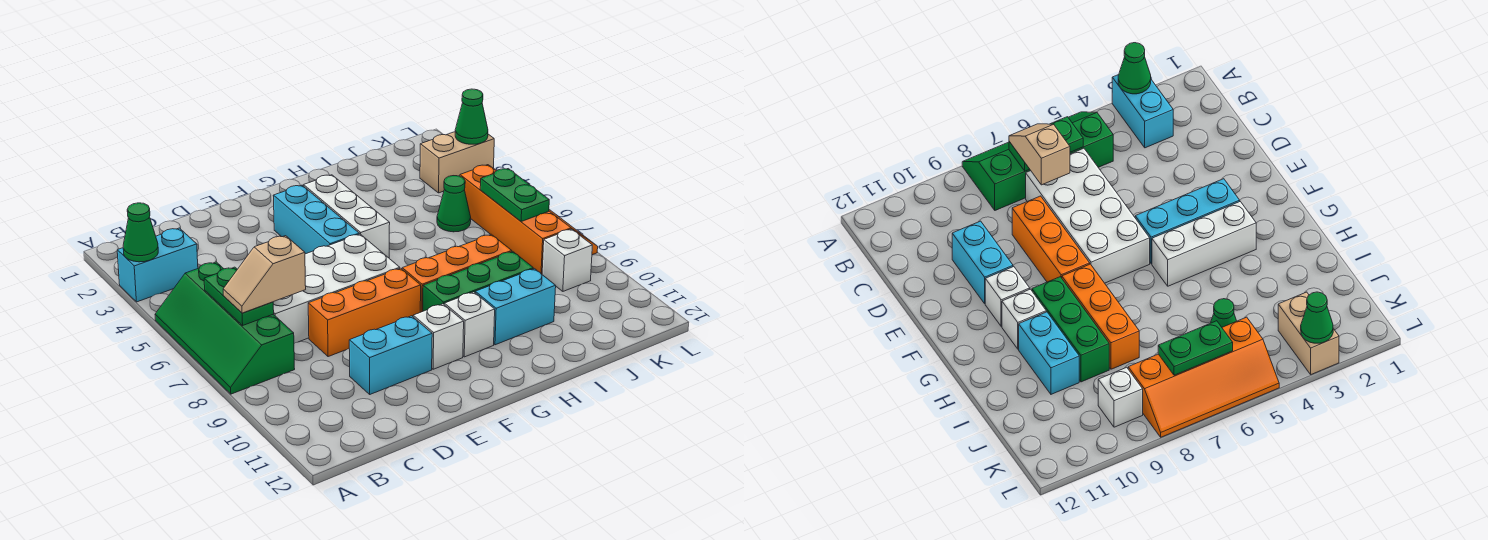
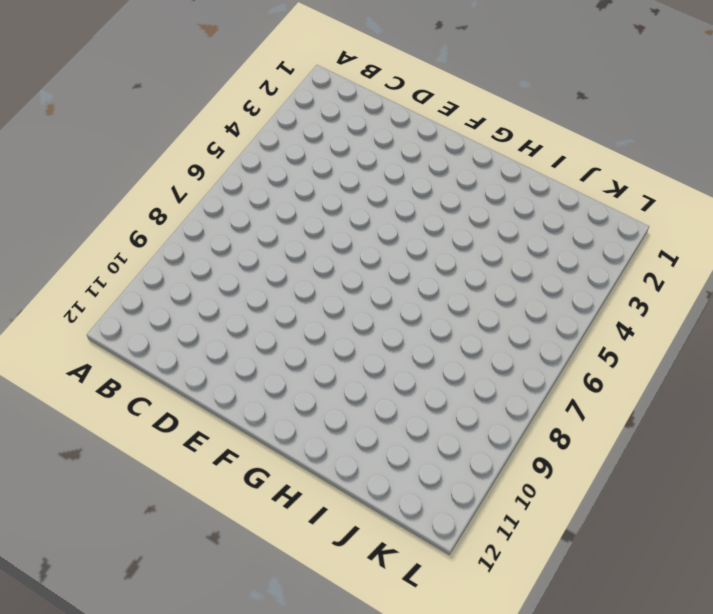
none -> cyan 1x2 brick [117,228,198,302]
none -> green 2x4 slope [155,262,295,394]
none -> white 2x4 brick [273,234,400,343]

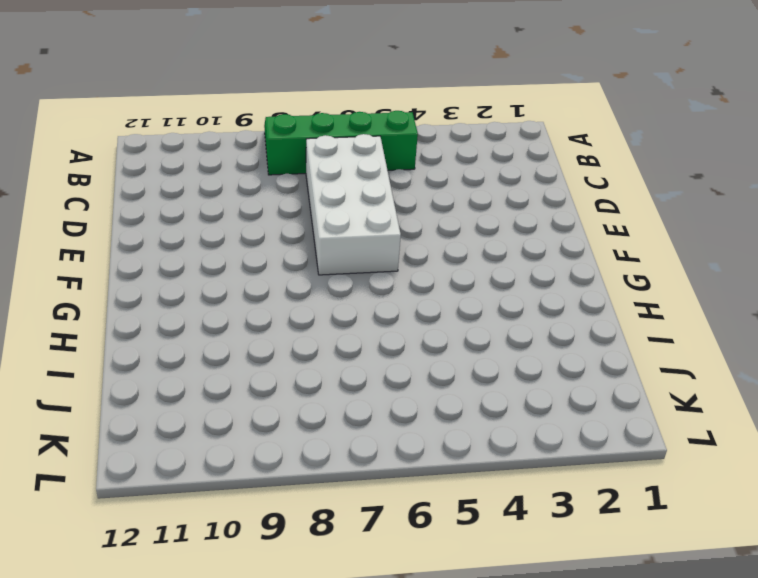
none -> cyan 1x2 brick [117,228,198,302]
none -> orange 1x3 brick [308,268,421,357]
none -> cyan 1x2 brick [349,316,432,394]

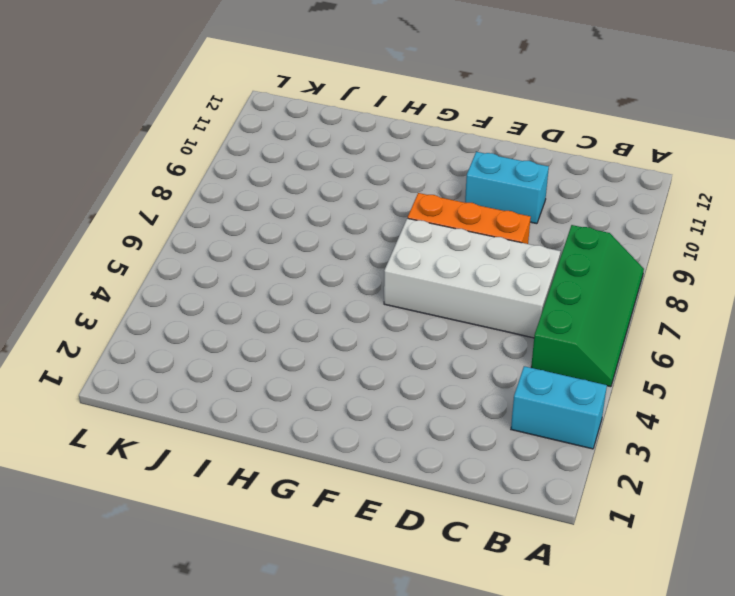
none -> cyan 1x3 brick [273,185,359,254]
none -> white 1x1 brick [413,304,464,369]
none -> white 1x3 brick [304,175,390,258]

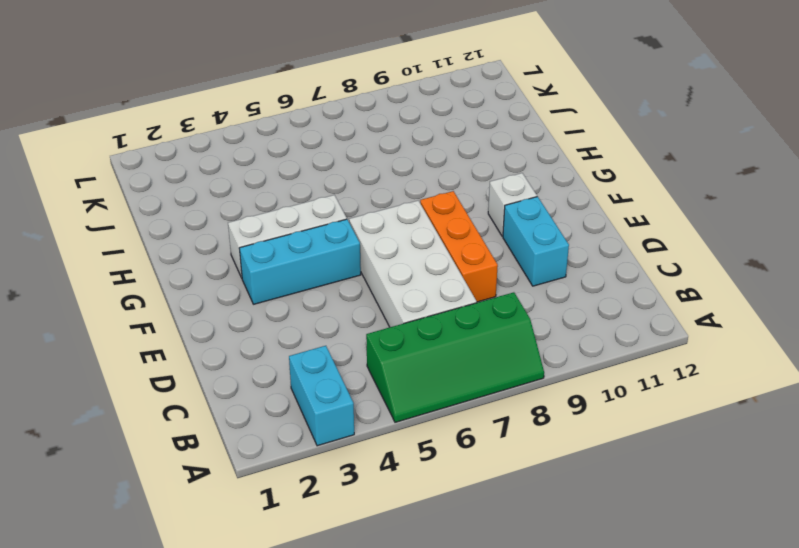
none -> orange 1x3 brick [402,234,512,312]
none -> green 1x3 brick [423,251,533,311]
none -> white 1x1 brick [444,292,495,357]

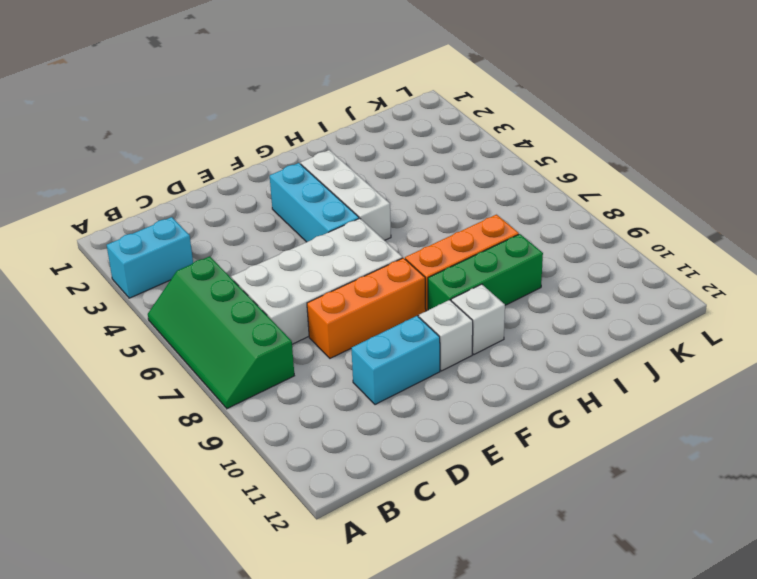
none -> cyan 1x2 brick [475,269,556,345]
none -> green 1x1 cone [437,176,471,232]
none -> tan 1x2 brick [420,132,494,193]

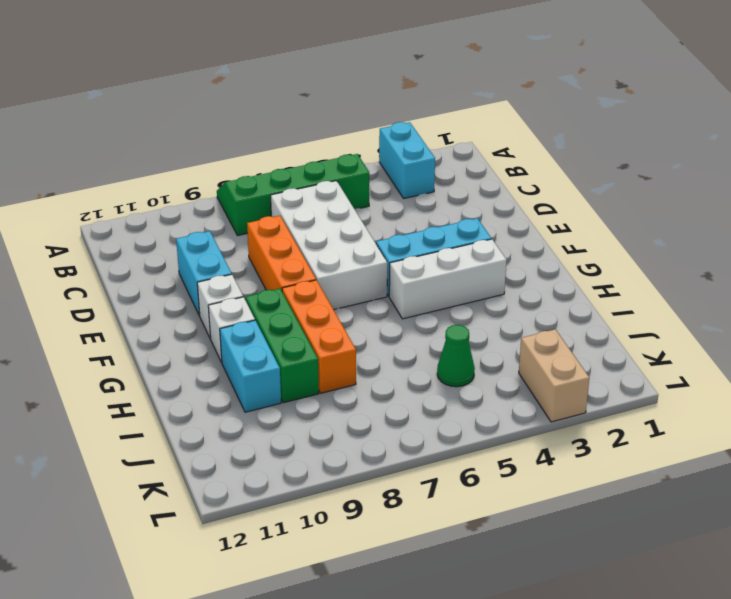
none -> orange 2x4 slope [460,165,598,274]
none -> white 1x1 brick [542,229,592,291]
none -> green 1x1 cone [123,203,158,262]

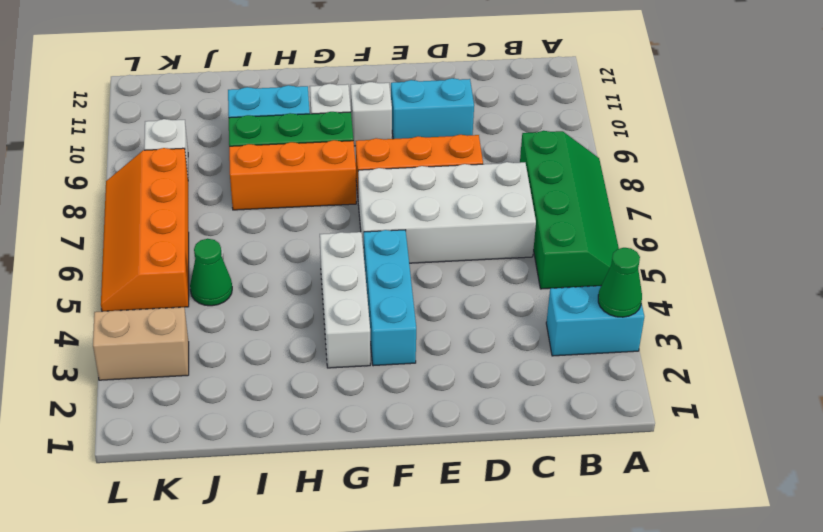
none -> green 1x2 plate [204,267,274,325]
none -> green 1x2 plate [480,169,549,221]
none -> green 1x1 cone [455,89,488,144]

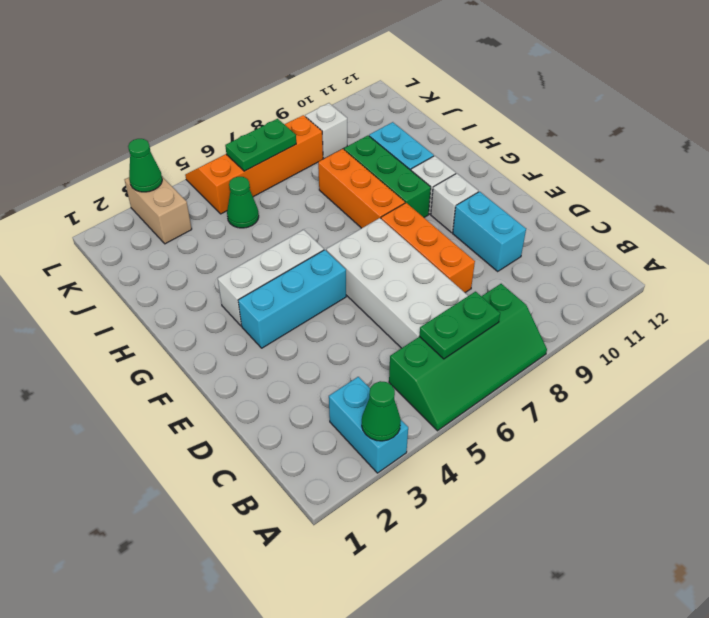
none -> tan 1x2 slope [223,236,306,313]

